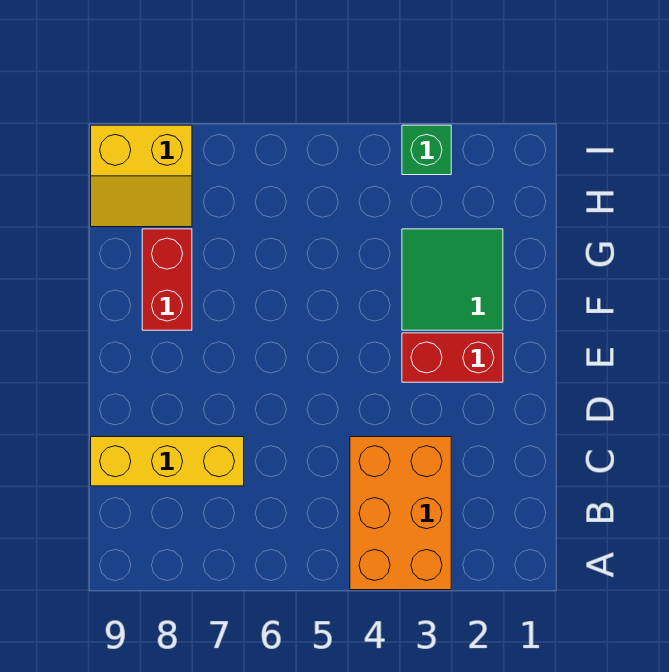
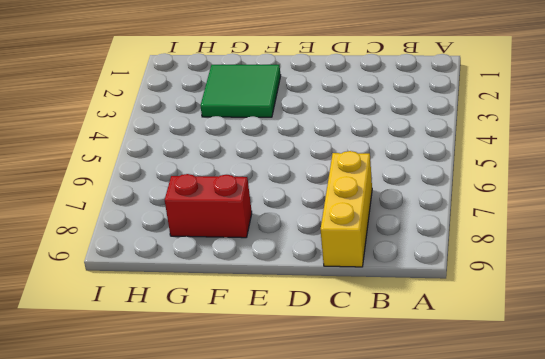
none -> orange 2x3 brick [350,437,451,590]
none -> red 1x2 brick [402,333,503,382]

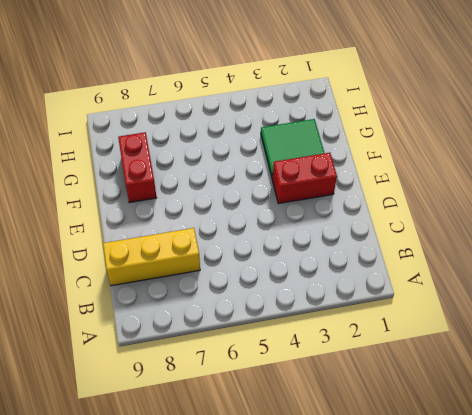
none -> orange 2x3 brick [350,437,451,590]
none -> yellow 2x2 slope [91,125,192,227]

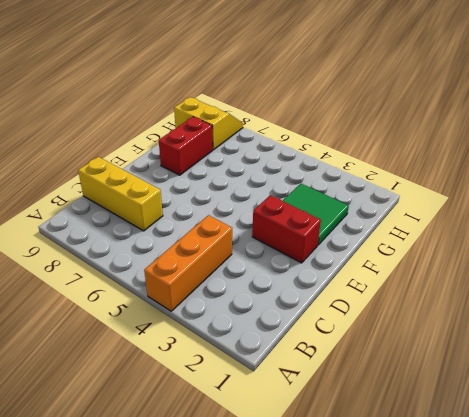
orange 1x3 brick [144,215,232,311] -> orange 2x3 brick [350,437,451,590]
yellow 2x2 slope [174,97,243,150] -> yellow 2x2 slope turned to [91,125,192,227]
none -> green 1x1 brick [402,125,451,175]

